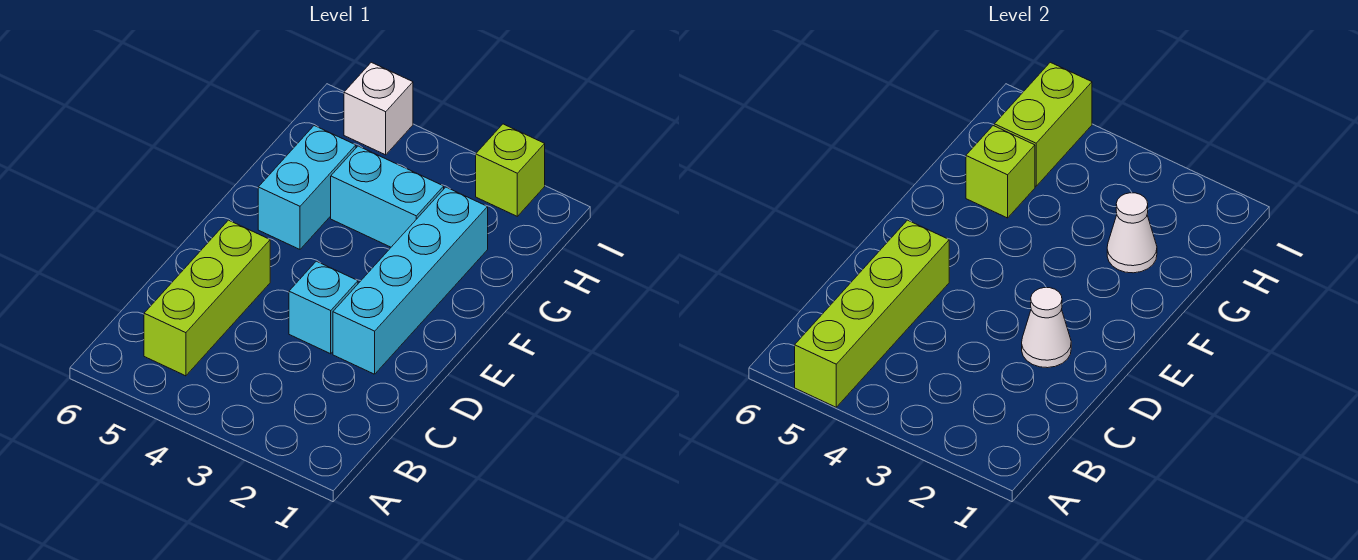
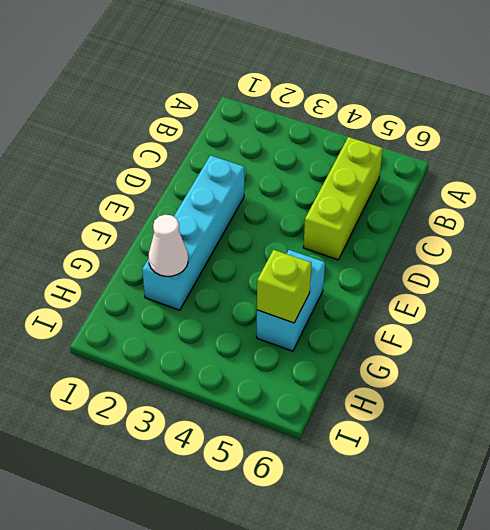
none -> cyan 1x1 brick [289,261,358,354]
none -> cyan 1x2 brick [331,146,444,247]
none -> lime 1x1 brick [476,124,545,216]

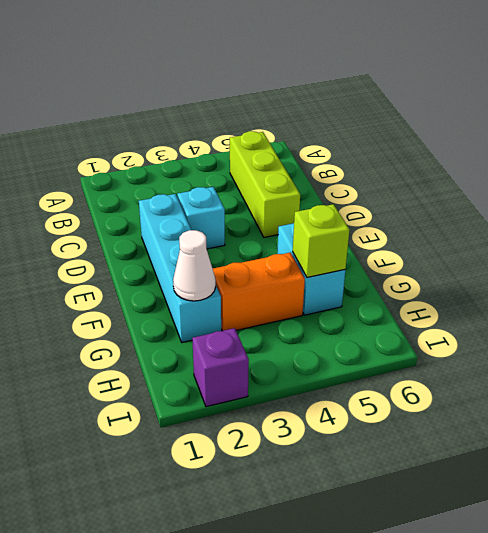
orange 1x2 brick [213,253,305,331] -> cyan 1x2 brick [331,146,444,247]
purple 1x1 brick [192,328,249,407] -> lime 1x1 brick [476,124,545,216]
none -> white 1x1 brick [344,62,413,155]
none -> lime 1x4 brick [795,220,949,407]
none -> white 1x1 cone [1022,288,1071,368]

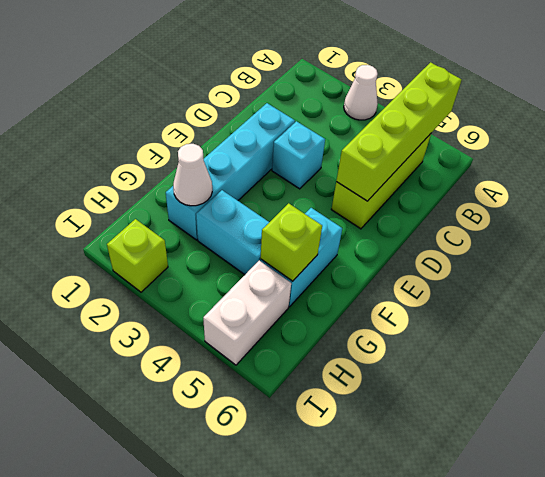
white 1x1 cone [344,65,378,120] -> white 1x1 cone moved to [1022,288,1071,368]
white 1x2 brick [203,261,291,365] -> white 1x1 brick [344,62,413,155]
none -> lime 1x2 brick [994,62,1092,186]

